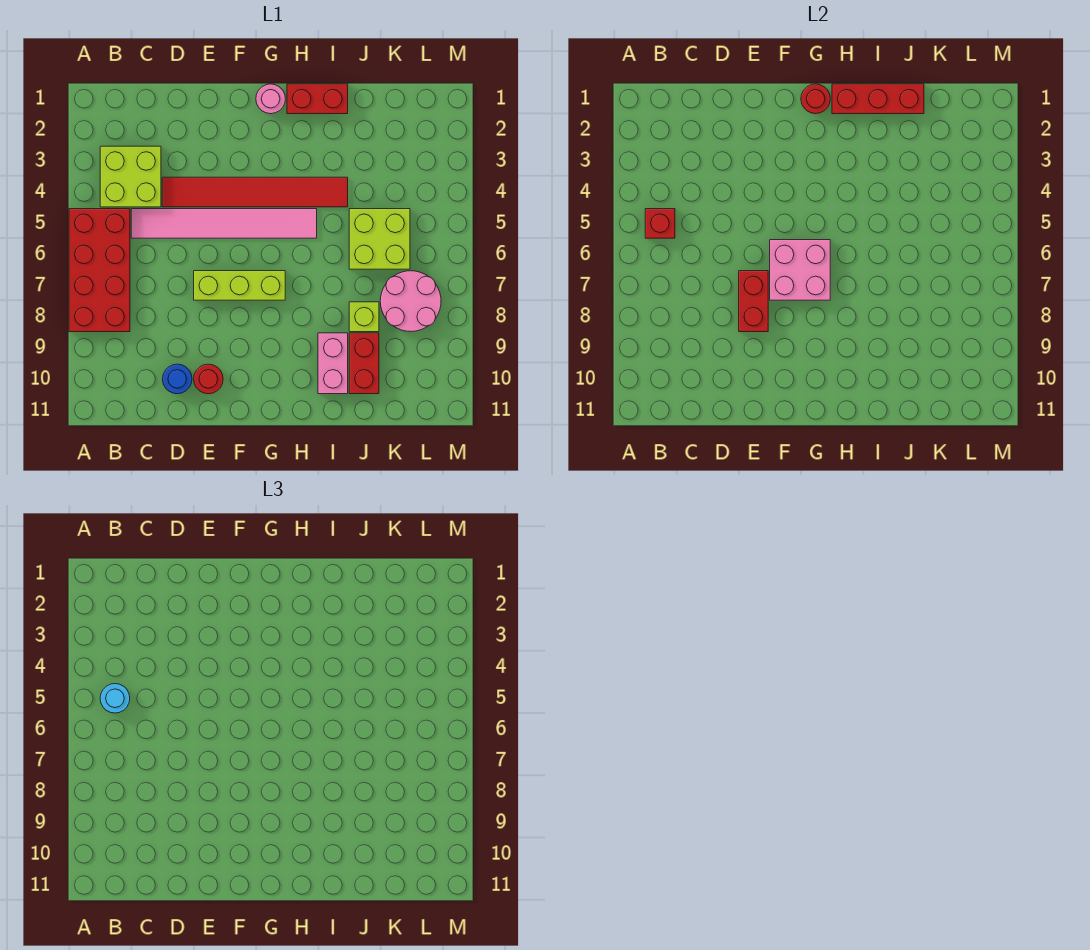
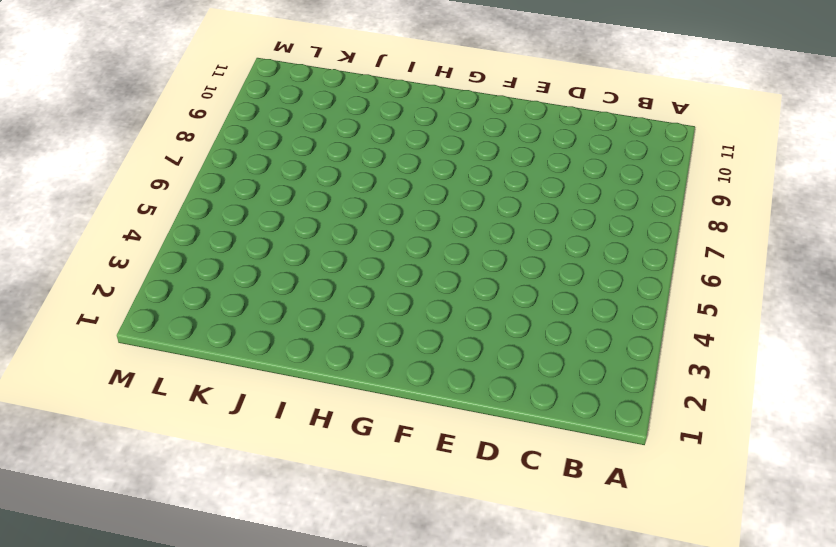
none -> red 2x4 brick [69,209,130,332]
none -> lime 2x2 brick [100,146,161,207]
none -> pink 1x6 tile [131,209,317,238]

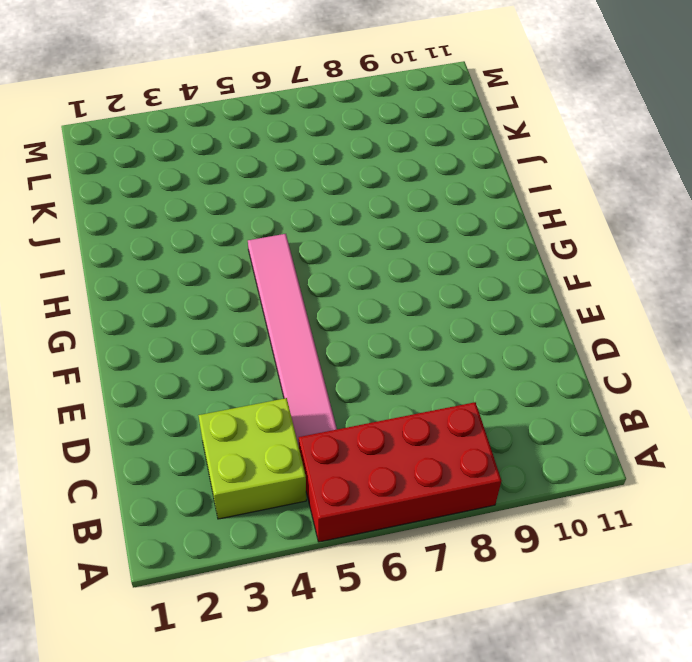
none -> red 1x6 tile [162,177,348,207]
none -> blue 1x1 round brick [163,364,192,394]
none -> lime 1x3 brick [194,271,285,300]

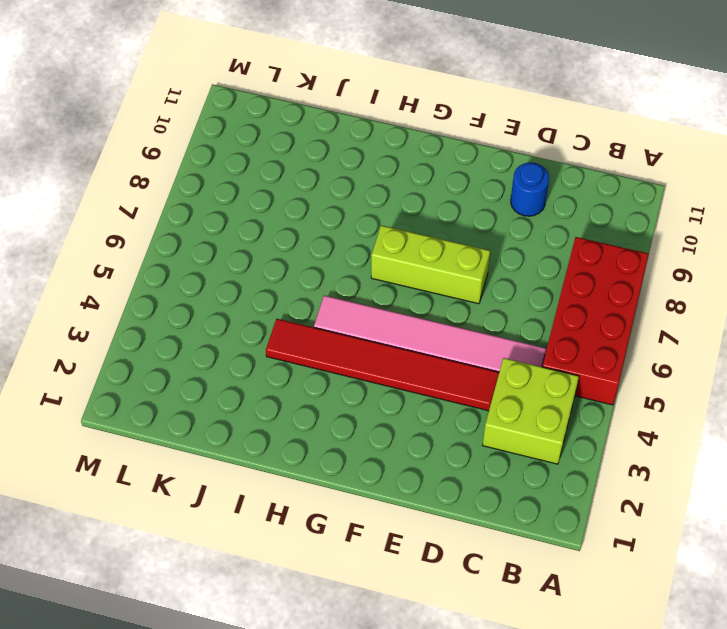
none -> red 1x1 round brick [194,364,223,394]
none -> pink 1x1 round brick [256,84,285,114]
none -> red 1x2 brick [287,84,348,114]

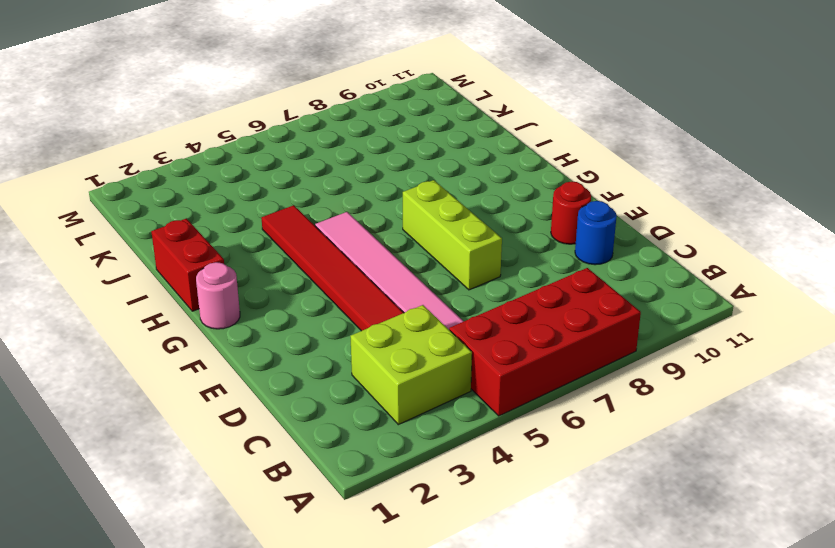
none -> pink 1x2 brick [318,333,348,394]
none -> lime 2x2 brick [349,209,410,269]
none -> lime 1x1 brick [349,302,379,332]

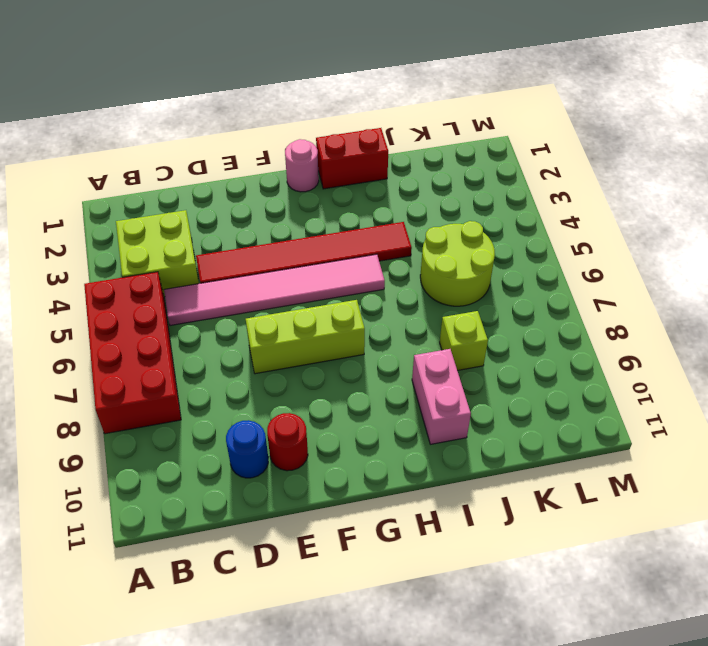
lime 2x2 round brick [420,221,495,306] -> lime 2x2 brick [349,209,410,269]
none -> red 1x2 brick [349,333,379,394]
none -> pink 2x2 round brick [380,271,441,332]
none -> red 1x1 brick [645,209,675,238]

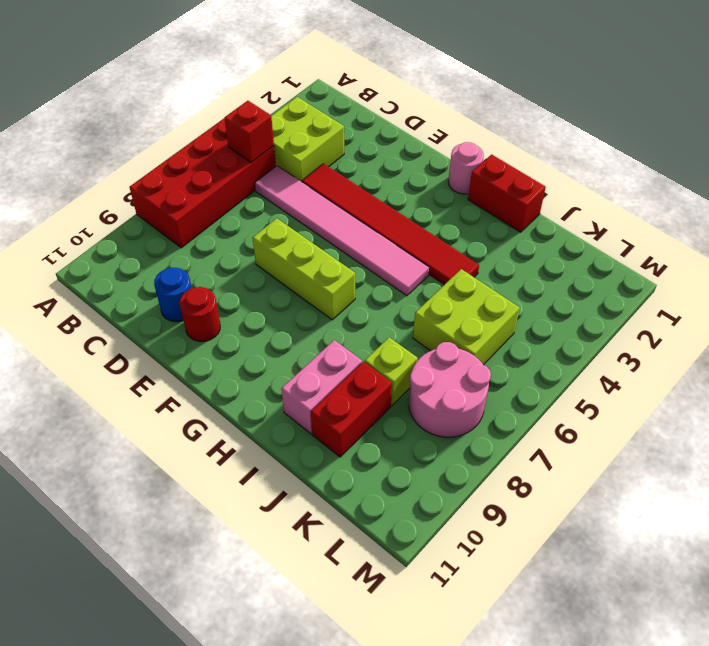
none -> red 1x2 brick [739,271,768,332]
none -> pink 2x2 brick [770,240,830,300]
none -> red 1x1 round brick [801,84,830,114]

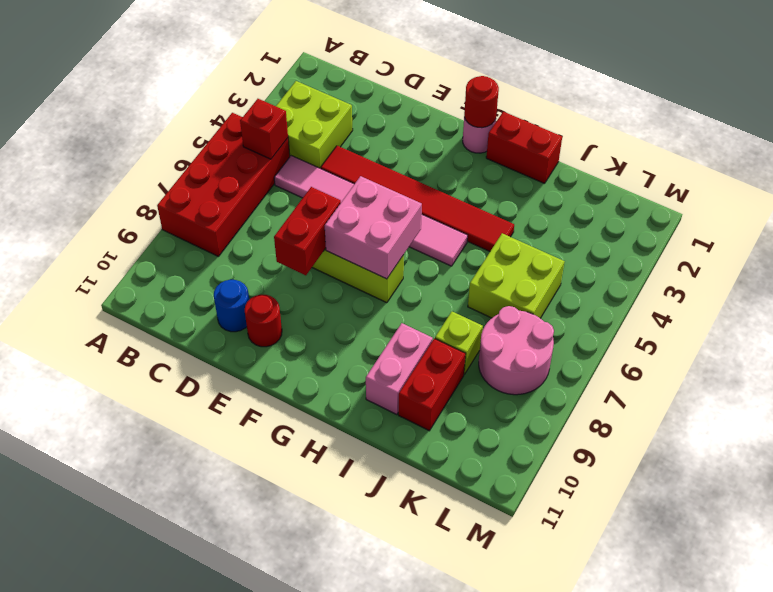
none -> red 1x3 brick [832,84,924,114]
none -> cyan 1x1 round brick [100,684,130,713]

